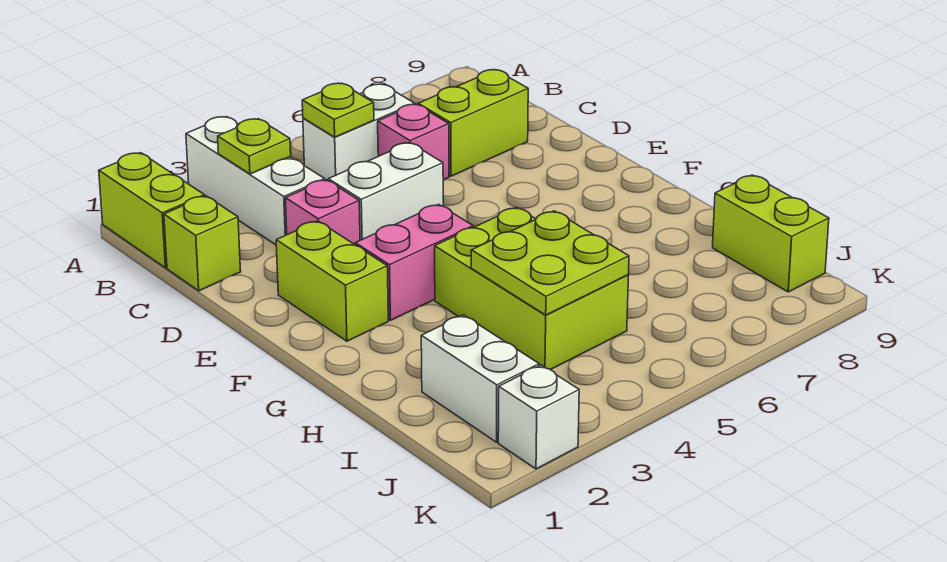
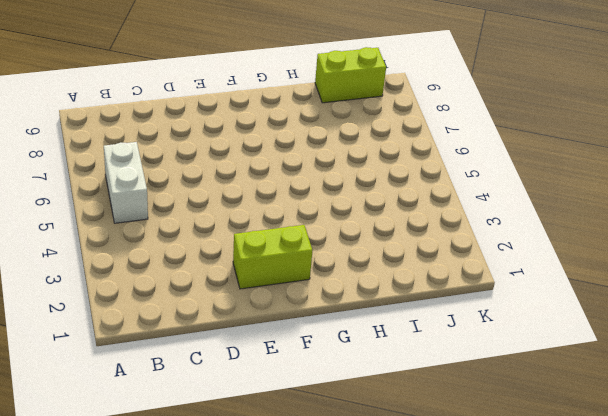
none -> lime 1x2 brick [99,153,204,268]
none -> white 1x3 brick [186,117,325,245]
none -> lime 1x1 brick [164,196,241,291]

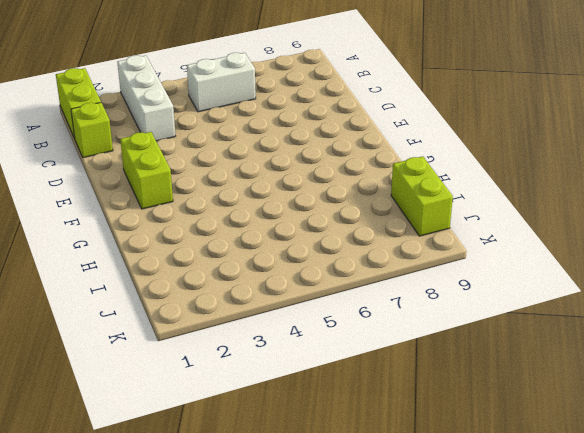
none -> pink 1x1 brick [378,104,449,180]
none -> lime 1x2 brick [418,70,528,176]
none -> pink 1x1 brick [285,180,360,244]

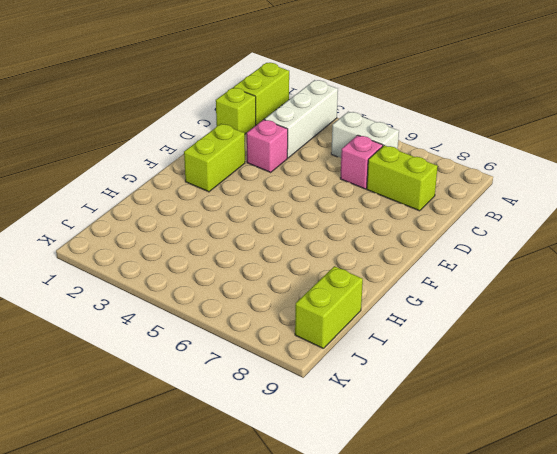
none -> white 1x2 brick [328,143,443,240]
none -> pink 1x2 brick [355,205,473,320]
none -> lime 2x3 brick [435,207,629,370]

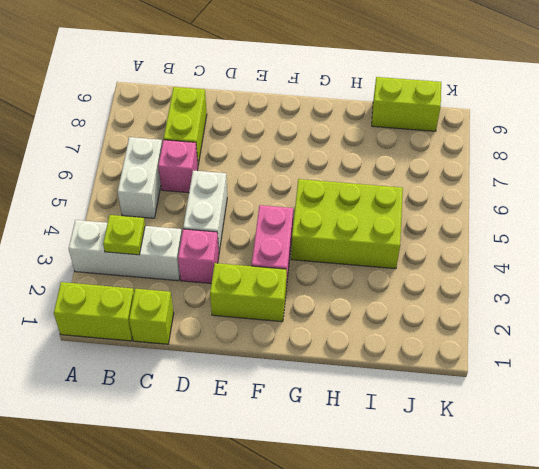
none -> white 1x2 brick [421,315,539,442]
none -> white 1x1 brick [498,365,579,469]
none -> lime 1x1 plate [302,83,374,137]

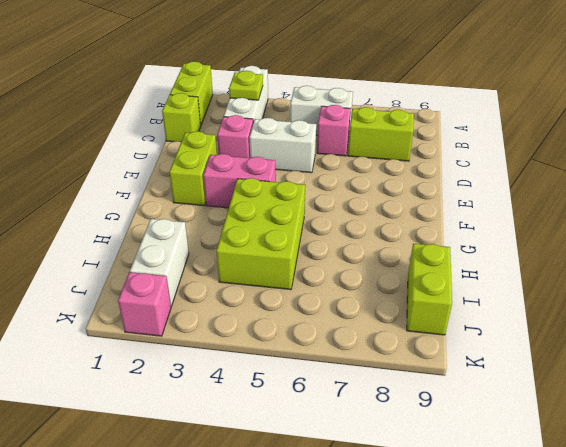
pink 1x1 brick [118,272,171,336] -> white 1x1 brick [498,365,579,469]
none -> lime 1x1 plate [302,83,374,137]
none -> lime 2x2 plate [471,211,629,315]

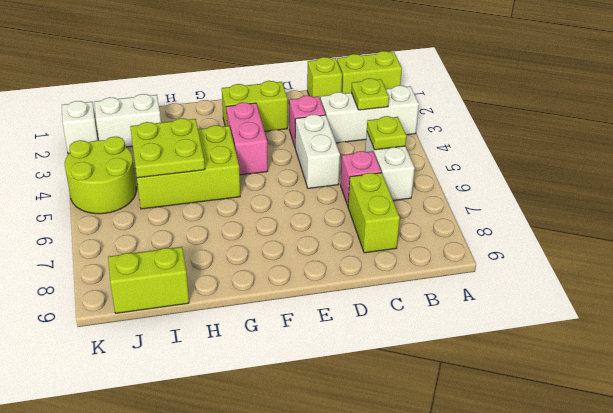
lime 2x2 round brick [65,137,136,214] -> none

